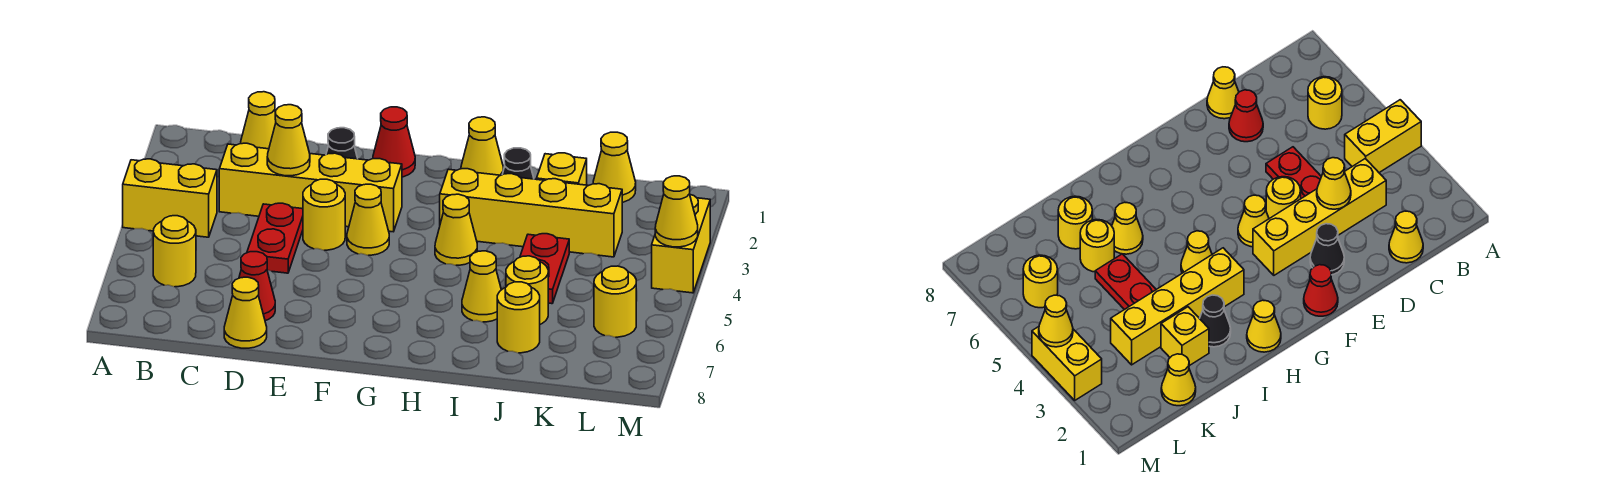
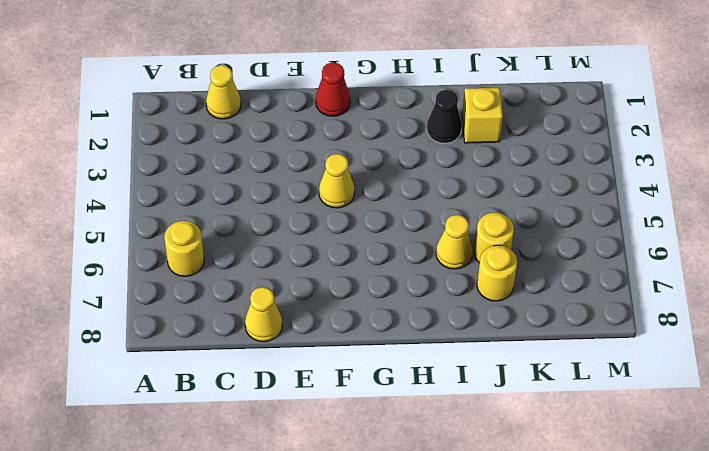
none -> yellow 1x2 brick [123,159,217,237]
none -> yellow 1x4 brick [219,143,402,232]
none -> red 1x2 plate [247,203,303,273]

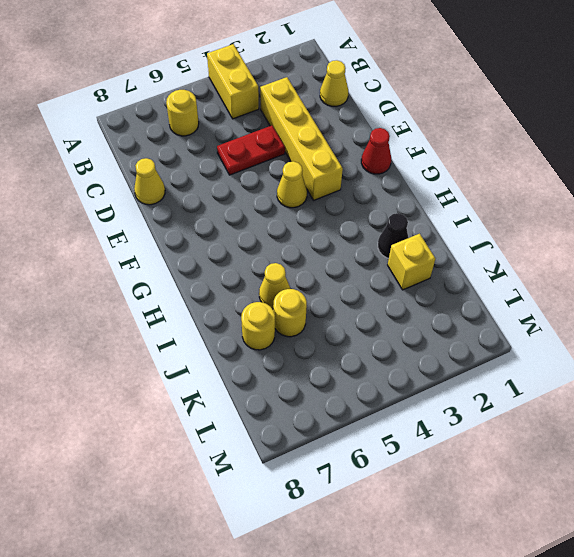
none -> red 1x1 cone [239,252,275,321]
none -> black 1x1 cone [326,128,358,159]
none -> yellow 1x1 round brick [303,179,345,250]

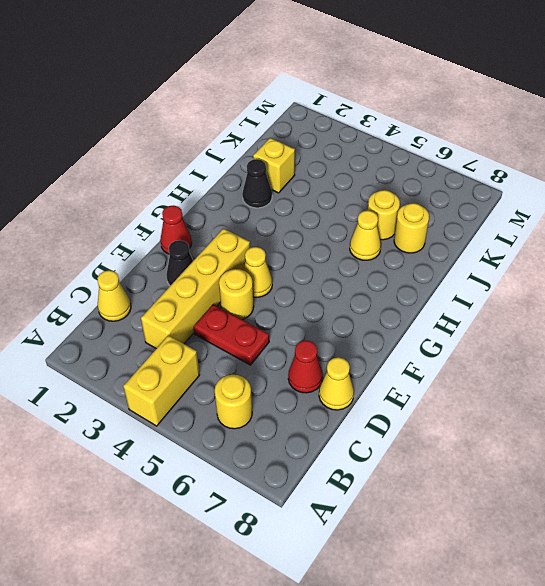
none -> yellow 1x1 cone [461,117,503,175]
none -> yellow 1x4 brick [440,169,622,257]
none -> yellow 1x1 cone [435,194,477,265]

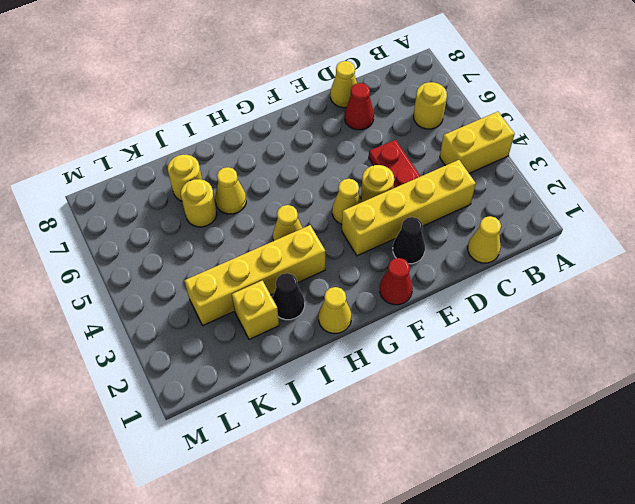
none -> red 1x2 plate [520,234,569,304]
none -> yellow 1x1 cone [593,132,636,202]
none -> yellow 1x1 round brick [594,266,636,337]

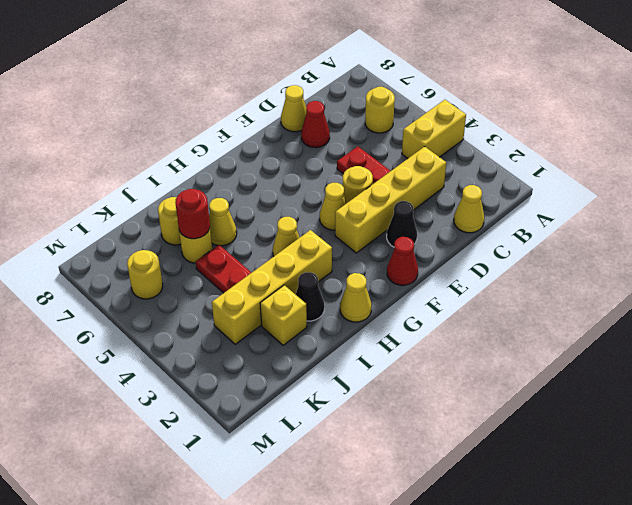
red 1x1 round brick [175,189,210,239] -> none
none -> yellow 1x1 cone [593,132,636,202]
none -> yellow 1x2 brick [652,195,710,293]
none -> yellow 1x1 cone [267,105,310,176]

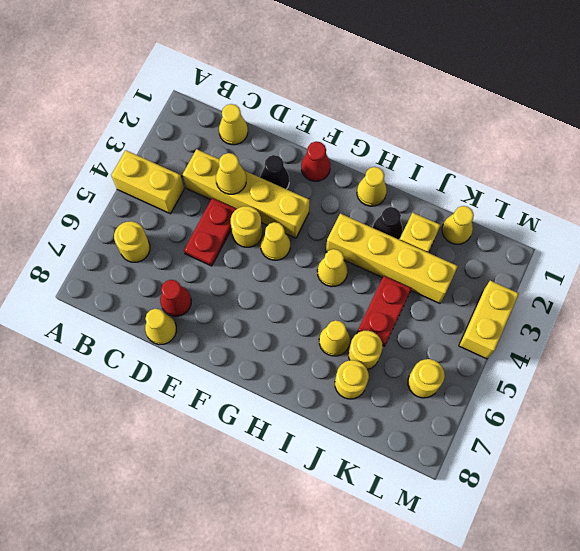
none -> yellow 1x1 cone [655,176,698,247]

